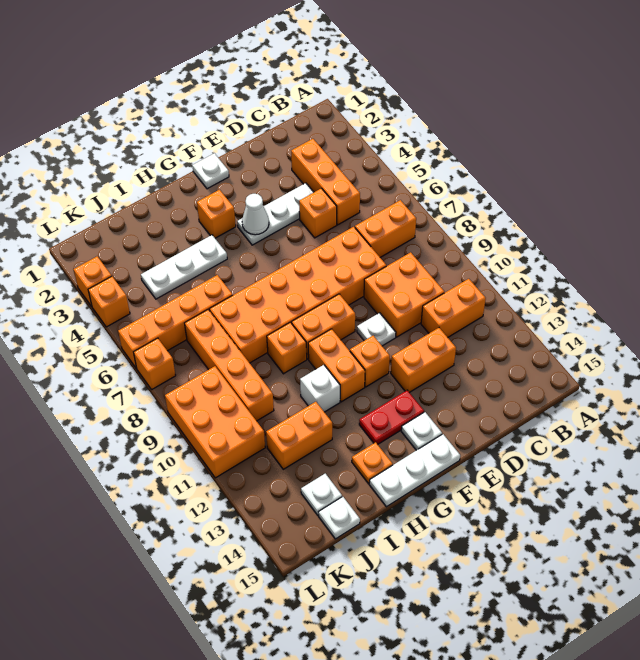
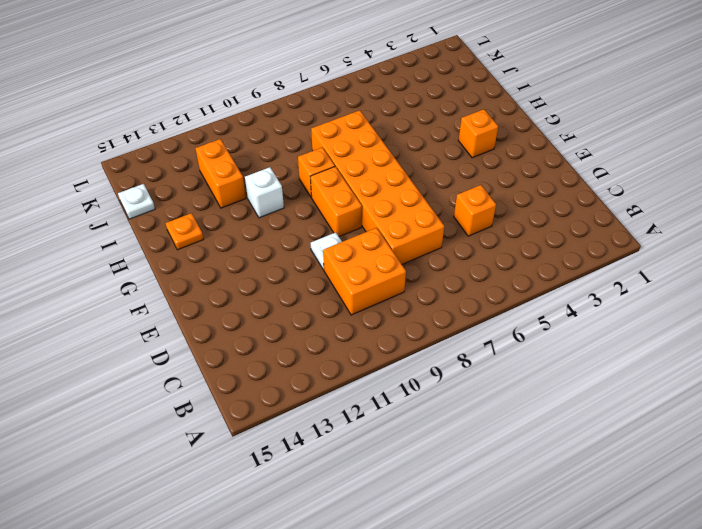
none -> orange 1x2 brick [355,200,416,257]
none -> orange 1x2 brick [421,279,486,337]
none -> orange 1x3 brick [291,139,360,225]
none -> white 1x3 plate [237,183,314,245]

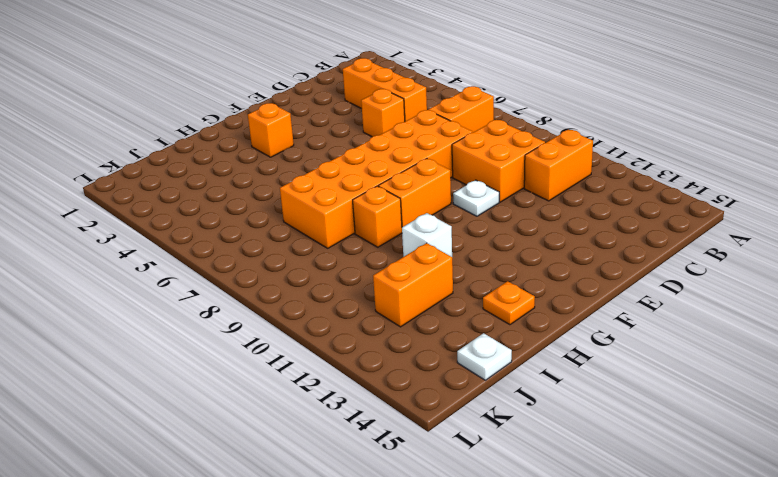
none -> white 1x3 plate [237,183,314,245]
none -> orange 1x2 brick [391,328,456,393]
none -> white 1x1 plate [192,153,229,189]
none -> orange 1x1 brick [350,336,390,387]

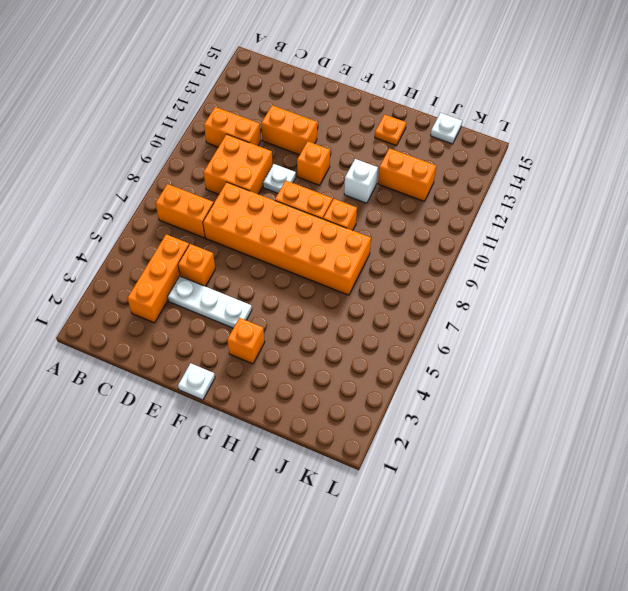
none -> red 1x2 plate [359,390,424,444]
none -> white 1x1 plate [401,412,442,450]
none -> white 1x3 plate [369,434,460,507]
none -> orange 1x2 brick [308,329,365,402]

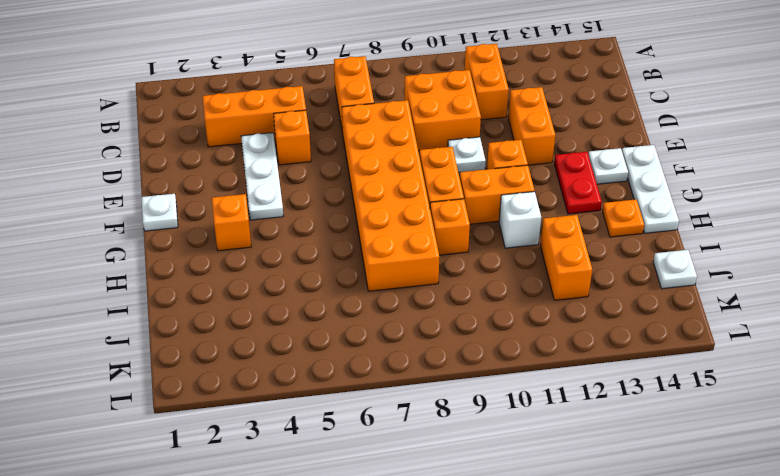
none -> white 1x3 plate [141,235,227,299]
none -> orange 1x4 brick [118,275,233,369]
none -> orange 1x4 brick [185,310,274,421]
none -> white 1x1 plate [301,474,342,515]

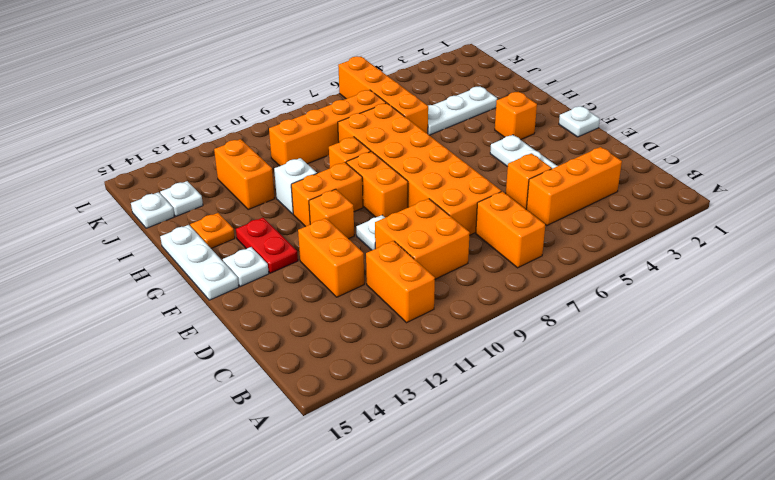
white 1x3 plate [428,87,497,135] -> white 1x3 plate turned to [141,235,227,299]
none -> orange 2x3 brick [165,366,265,478]
none -> orange 1x1 brick [73,256,112,306]
none -> orange 1x1 brick [88,276,130,327]
none -> orange 1x1 brick [134,338,176,389]

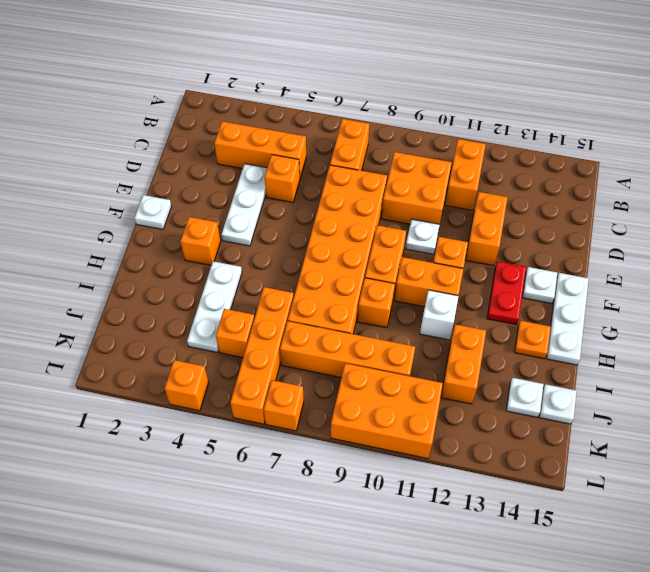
orange 1x1 brick [216,309,255,358] -> orange 1x1 brick moved to [73,256,112,306]
none -> white 1x1 cone [242,194,269,235]

